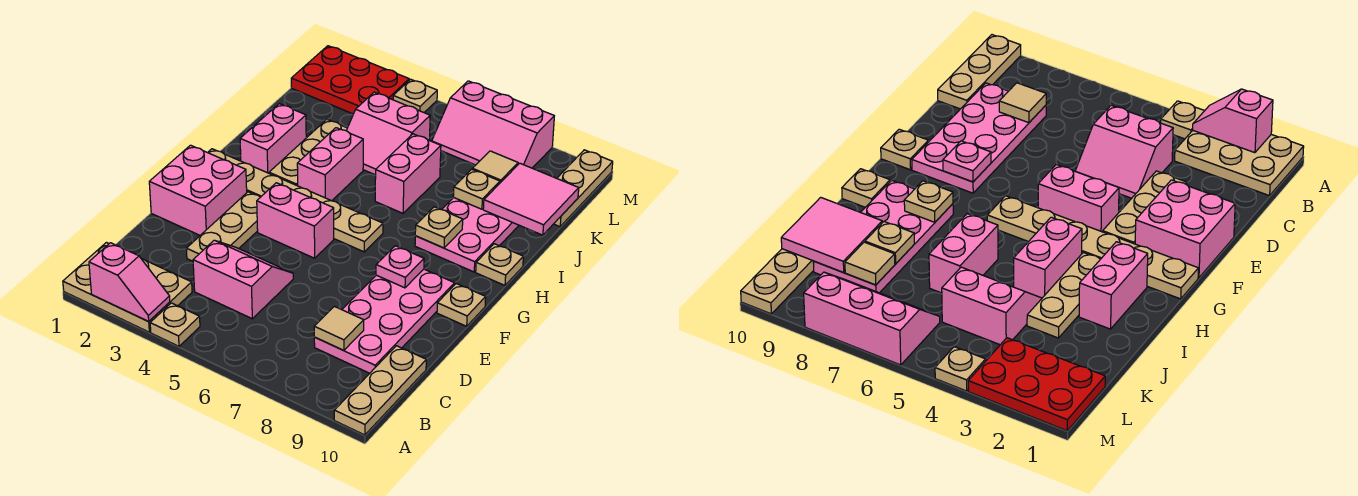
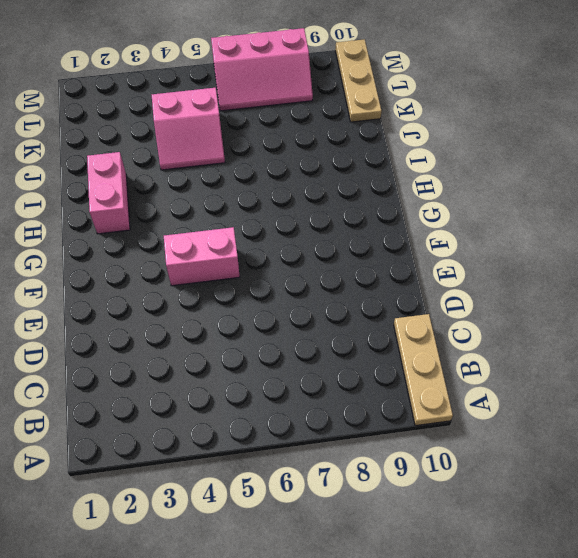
none -> tan 2x3 plate [63,243,192,332]
none -> tan 1x1 plate [150,303,200,346]
none -> pink 2x2 slope [193,240,293,319]

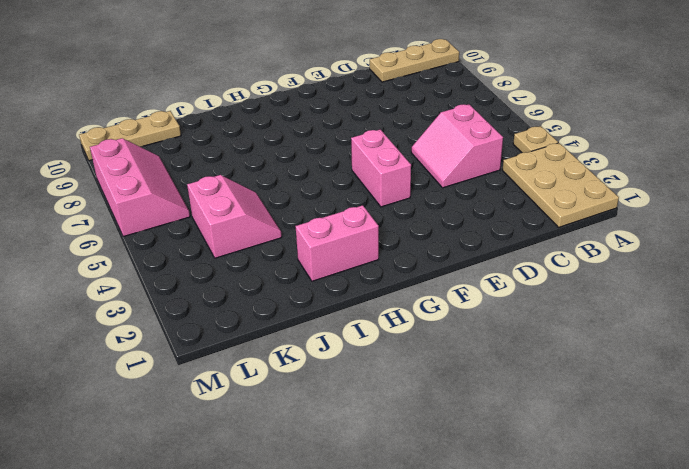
none -> pink 2x4 plate [314,269,455,373]
none -> tan 1x3 plate [186,192,260,261]
none -> pink 2x2 brick [149,145,247,235]

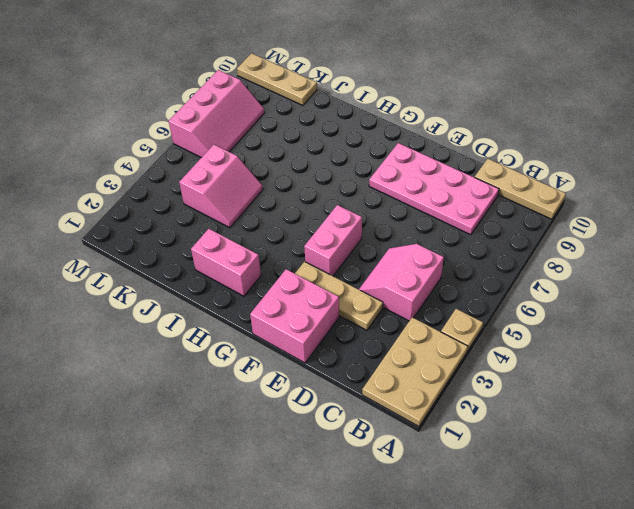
none -> tan 1x1 plate [437,284,486,326]
none -> tan 1x6 plate [208,149,383,252]
none -> tan 1x3 plate [269,119,347,186]

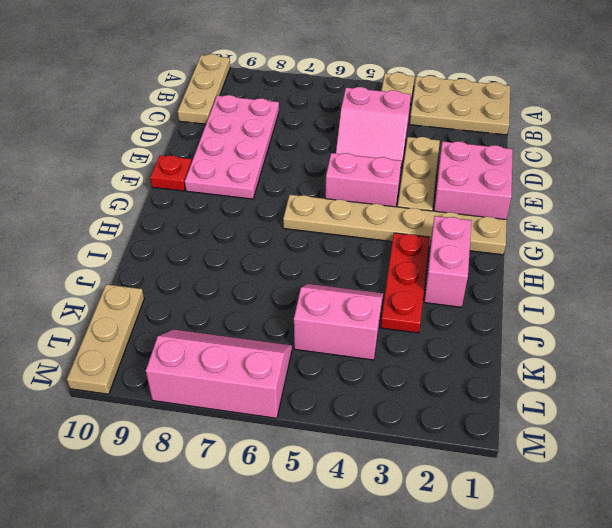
red 1x1 plate [150,155,192,191] -> tan 1x1 plate [437,284,486,326]
red 1x3 plate [381,233,430,333] -> tan 1x3 plate [269,119,347,186]
none -> pink 1x2 brick [297,128,363,201]
none -> pink 2x4 plate [415,198,519,272]
none -> tan 1x1 plate [476,244,523,285]

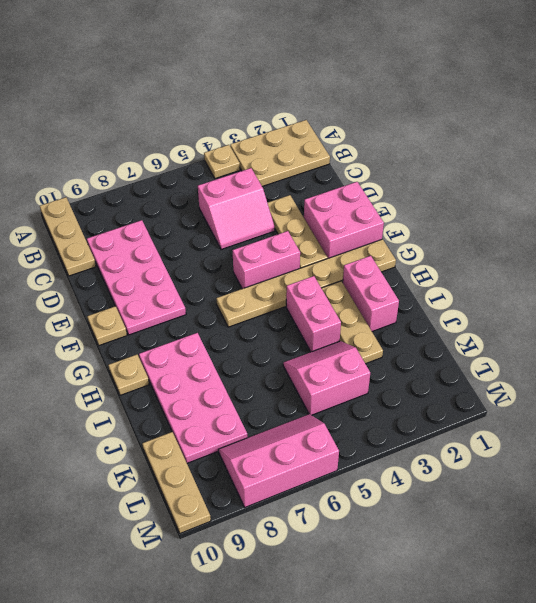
none -> pink 1x2 brick [375,134,441,213]
none -> red 2x3 plate [291,46,409,114]
none -> tan 1x1 plate [393,79,437,112]

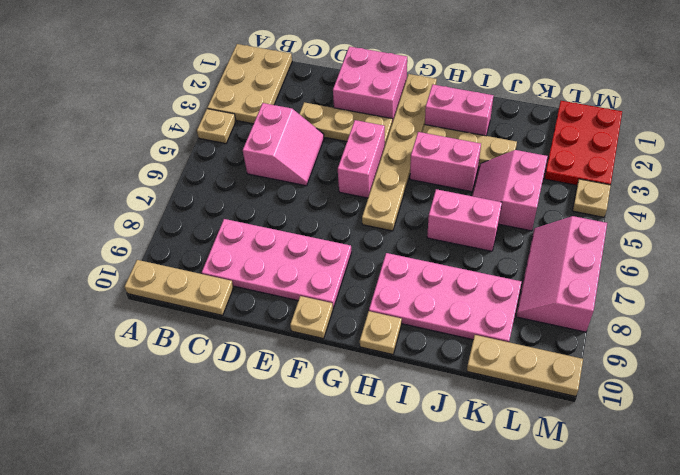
none -> pink 1x2 slope [89,243,170,321]
none -> tan 1x1 tile [314,306,364,350]
none -> pink 1x1 plate [376,246,424,288]

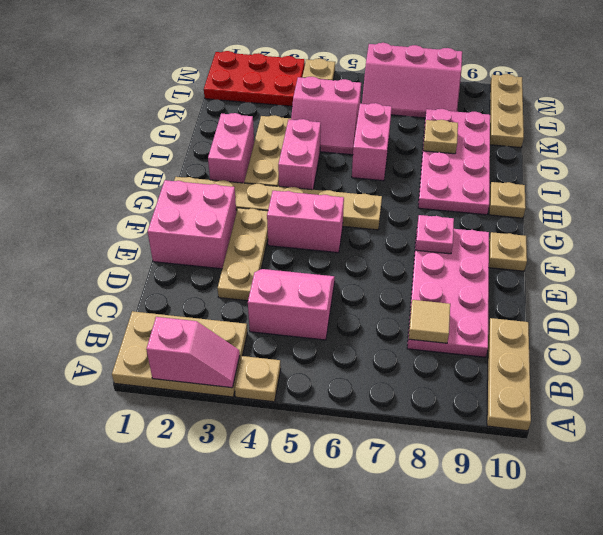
none -> tan 1x1 plate [415,207,463,248]
none -> pink 2x2 tile [483,163,579,235]
none -> tan 1x1 tile [472,151,518,183]

